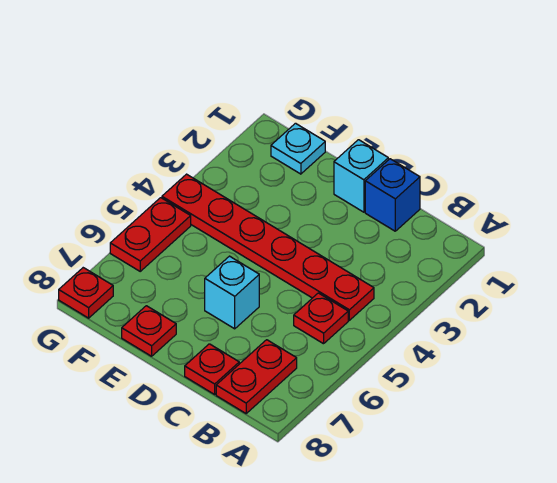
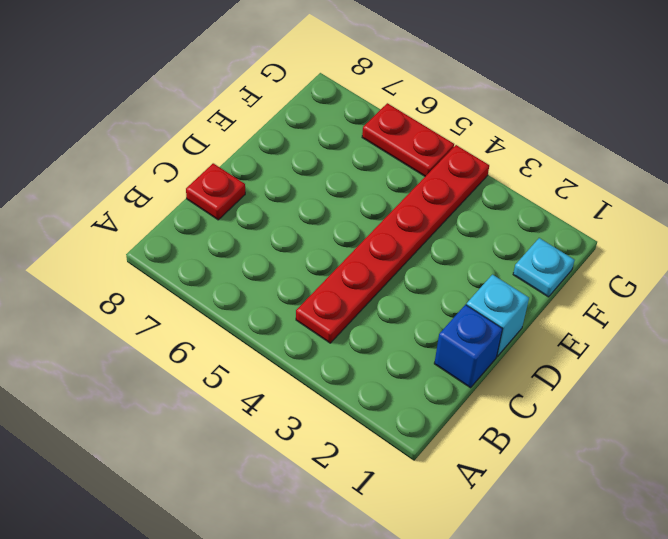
none -> red 1x1 plate [294,293,348,344]
none -> red 1x2 plate [216,340,297,413]

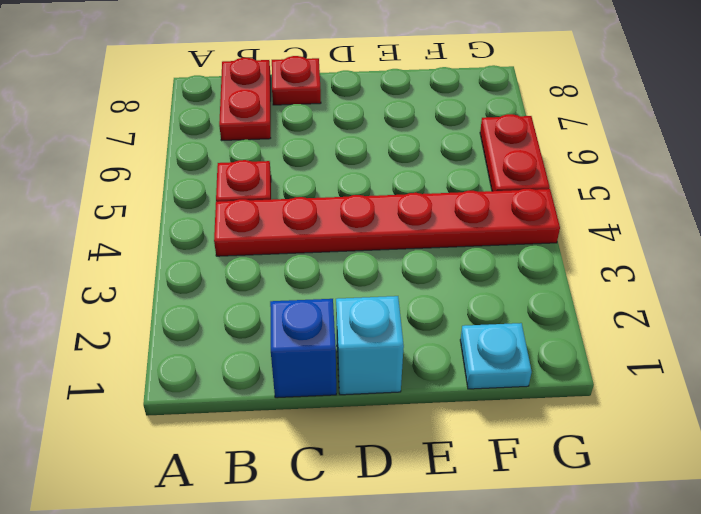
none -> cyan 1x1 brick [205,256,259,329]
none -> red 1x1 plate [122,306,176,356]

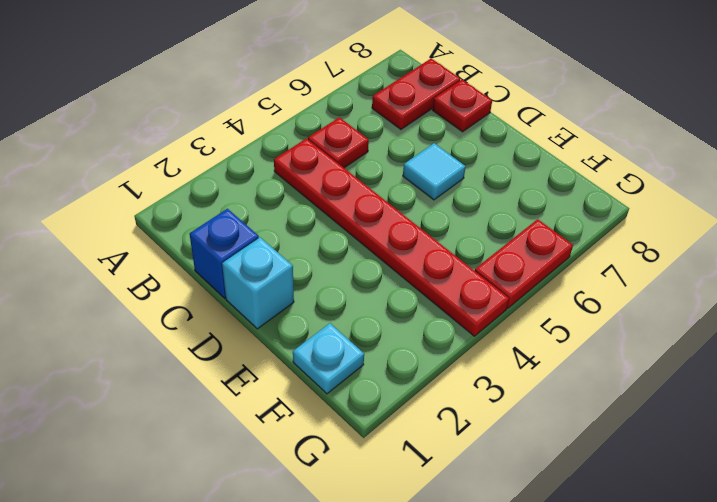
cyan 1x1 tile [403,143,466,200] -> cyan 1x1 brick [205,256,259,329]
none -> red 1x1 plate [122,306,176,356]
none -> red 1x1 plate [59,268,113,318]

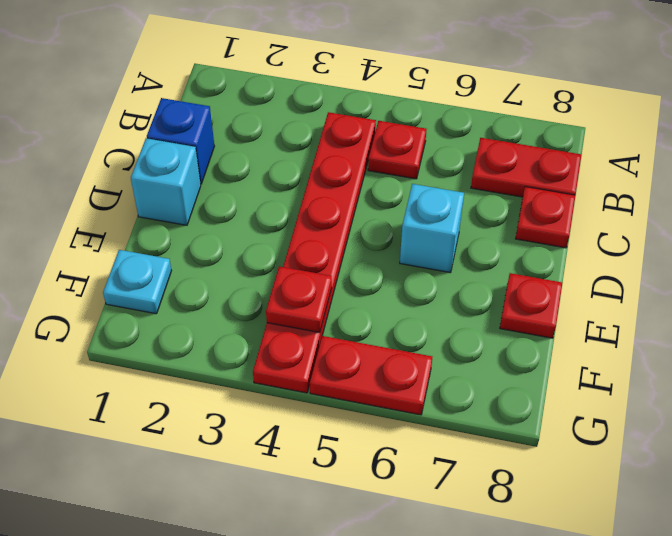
red 1x1 plate [266,266,332,333] -> red 1x1 plate moved to [59,268,113,318]

